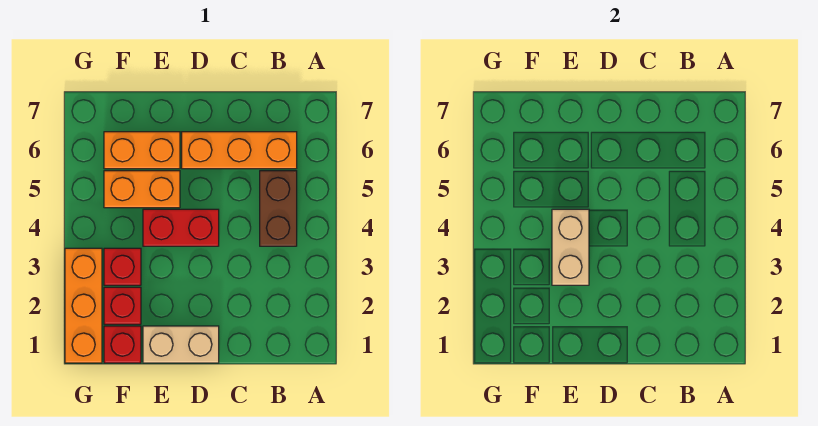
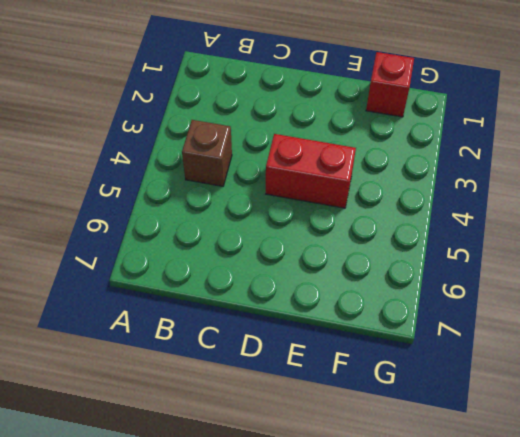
brown 1x1 brick [182,120,232,186] -> brown 1x2 brick [260,171,297,246]
none -> orange 1x3 brick [182,132,297,169]
none -> tan 1x2 brick [143,326,219,363]

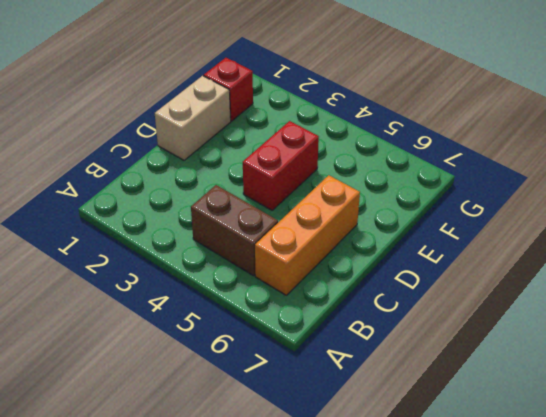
none -> orange 1x2 brick [104,171,180,208]
none -> orange 1x2 brick [104,132,180,169]

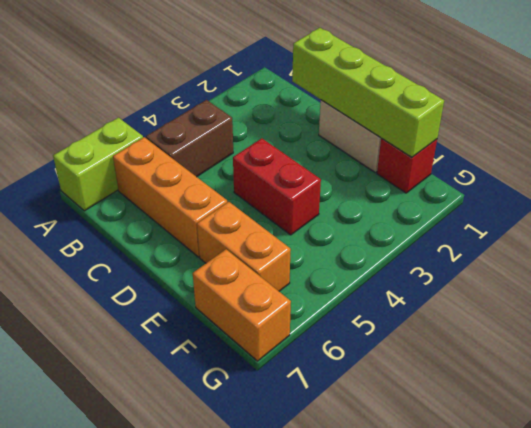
lime 1x2 brick [53,118,143,211] -> none
lime 1x4 brick [292,28,444,157] -> none
orange 1x2 brick [193,249,291,361] -> orange 1x2 brick moved to [104,171,180,208]
none -> red 1x1 brick [104,287,141,324]
none -> red 1x1 brick [104,248,141,285]

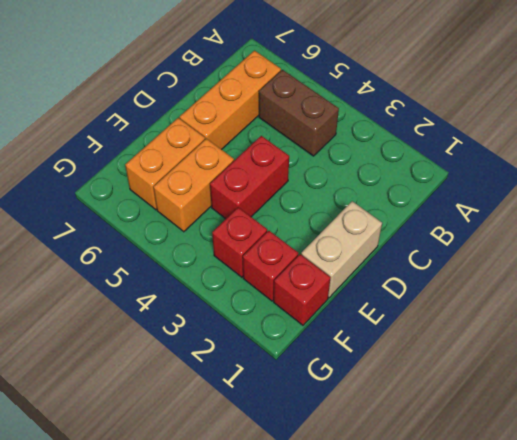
none -> orange 1x3 brick [65,248,102,363]
none -> tan 1x2 brick [552,209,589,285]

